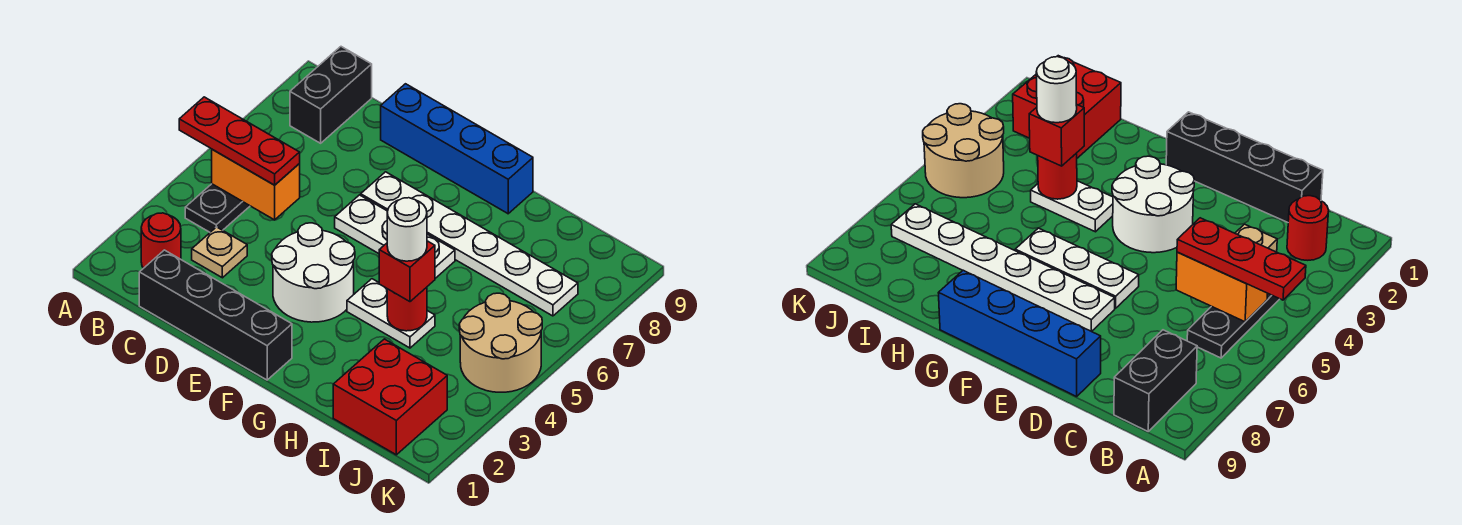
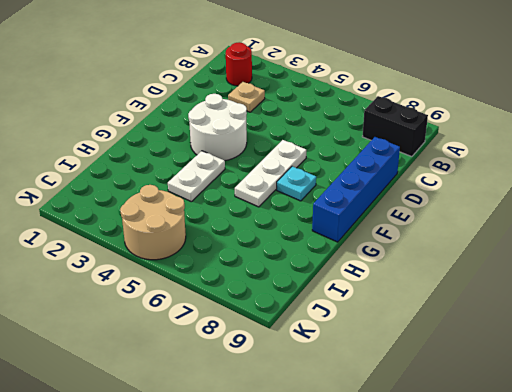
cyan 1x1 plate [277,166,316,201] -> white 1x6 plate [361,172,578,316]
none -> black 1x3 plate [185,184,250,232]
none -> black 1x4 brick [139,250,292,380]
none -> red 2x2 brick [333,339,447,455]

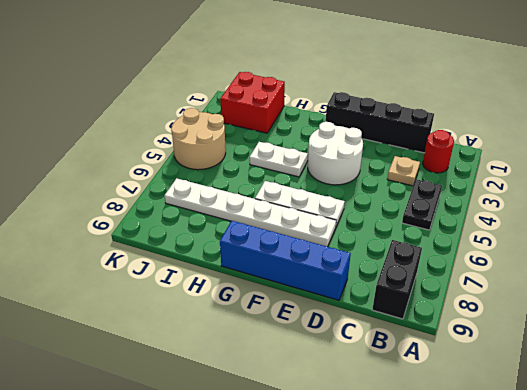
black 1x2 plate [402,179,442,230] -> black 1x3 plate [185,184,250,232]
none -> orange 1x2 brick [212,149,300,220]
none -> red 1x1 round brick [387,287,427,331]
none -> red 1x3 plate [179,97,300,185]

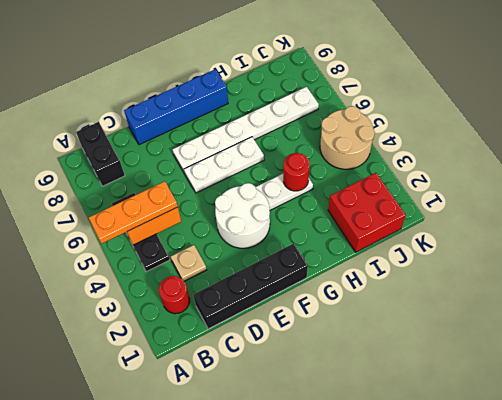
orange 1x3 plate [89,181,178,244] -> red 1x3 plate [179,97,300,185]
none -> red 1x1 brick [379,241,435,302]
none -> white 1x1 round brick [387,198,427,261]

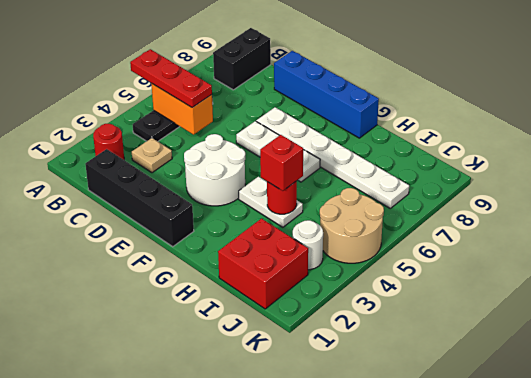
white 1x1 round brick [293,220,323,270] -> white 1x1 round brick moved to [387,198,427,261]

